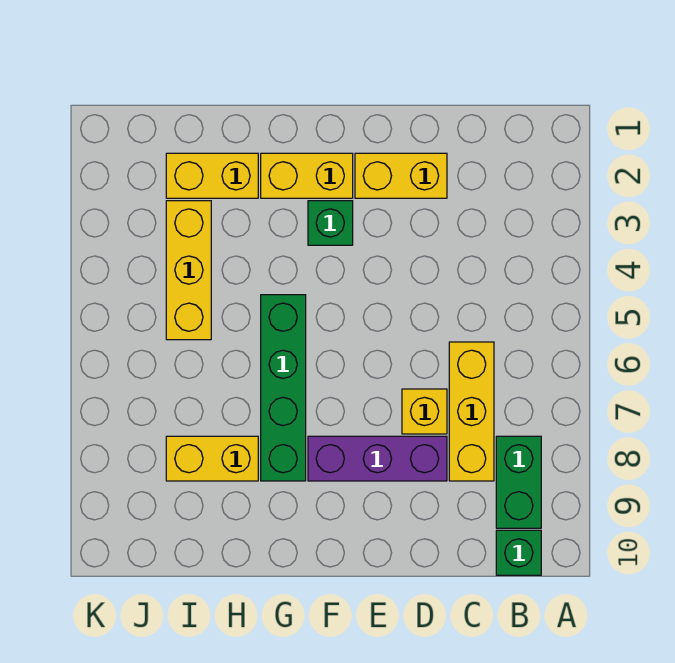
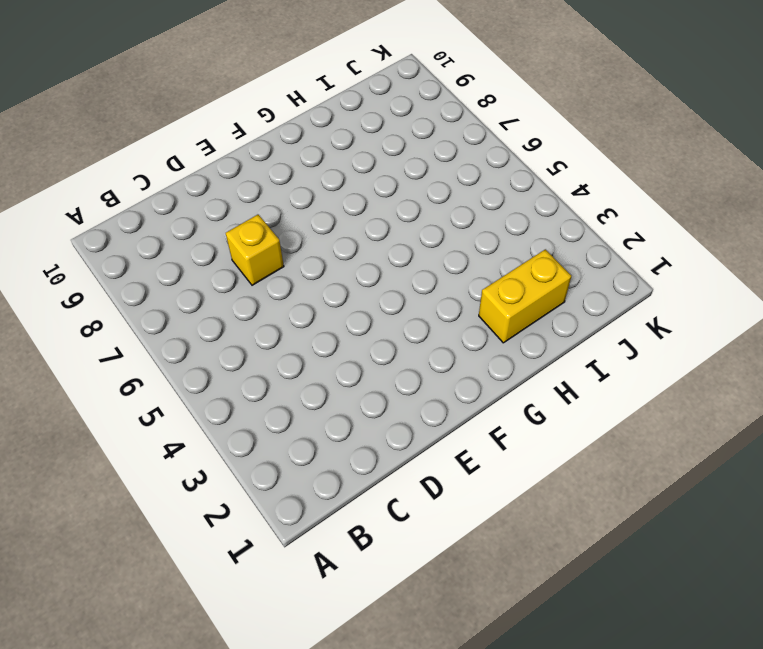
none -> green 1x2 brick [496,436,541,528]
none -> green 1x1 brick [496,530,541,575]
none -> yellow 1x3 brick [449,342,494,481]

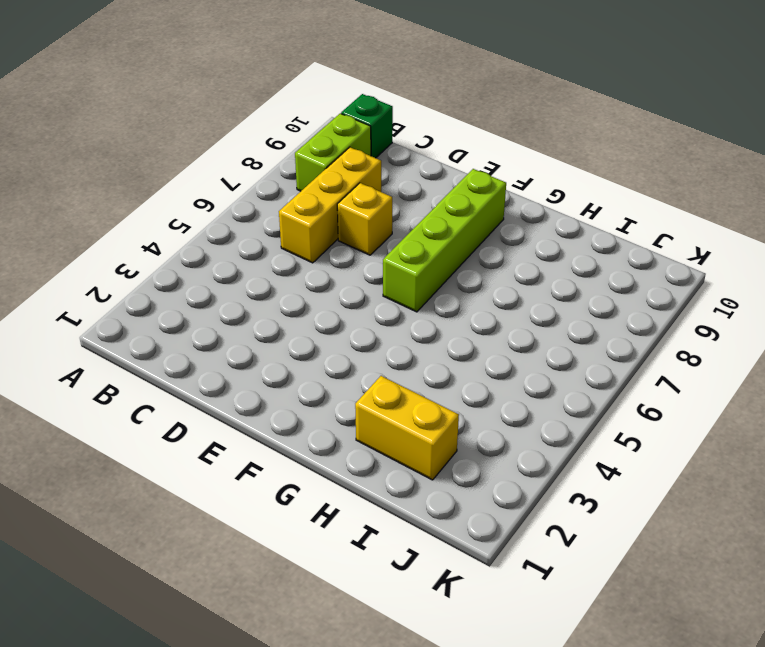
lime 1x2 brick [295,113,371,191] -> green 1x2 brick [496,436,541,528]
lime 1x4 brick [383,169,506,312] -> purple 1x3 brick [308,436,447,481]
none -> yellow 1x2 brick [355,153,447,198]
none -> yellow 1x2 brick [261,153,353,198]
none -> green 1x1 brick [308,201,353,245]

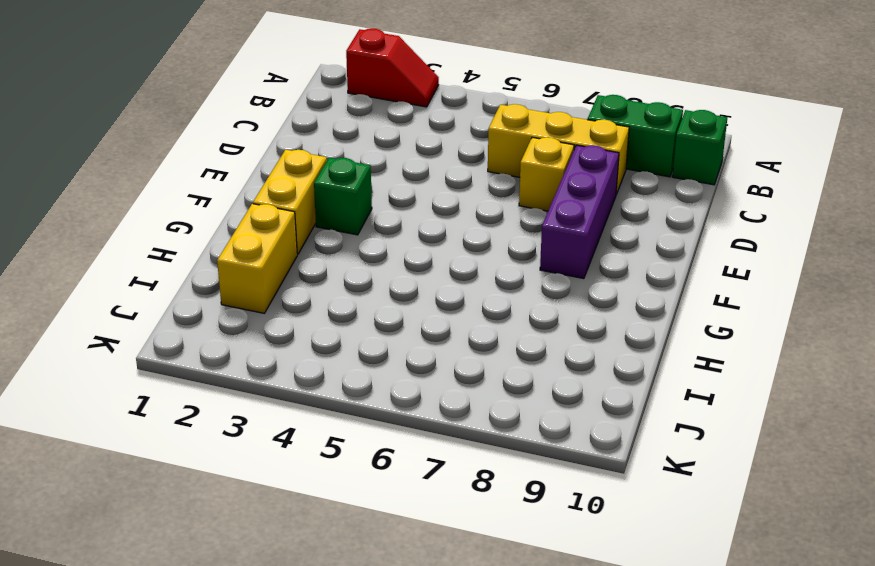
red 1x2 slope [346,29,439,107] -> none
none -> yellow 1x2 brick [355,153,447,198]
none -> green 1x4 brick [261,295,306,481]
none -> yellow 1x2 brick [166,436,258,481]

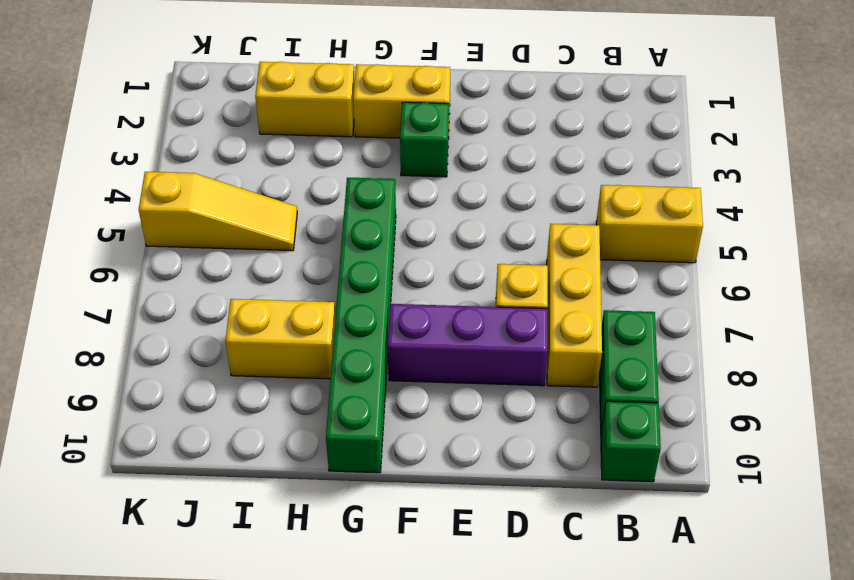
yellow 1x2 brick [596,185,703,263] -> yellow 1x2 brick moved to [355,153,447,198]
green 1x6 brick [326,178,396,473] -> green 1x4 brick [261,295,306,481]
yellow 1x3 slope [139,172,297,251] -> yellow 1x3 brick [166,201,211,340]

